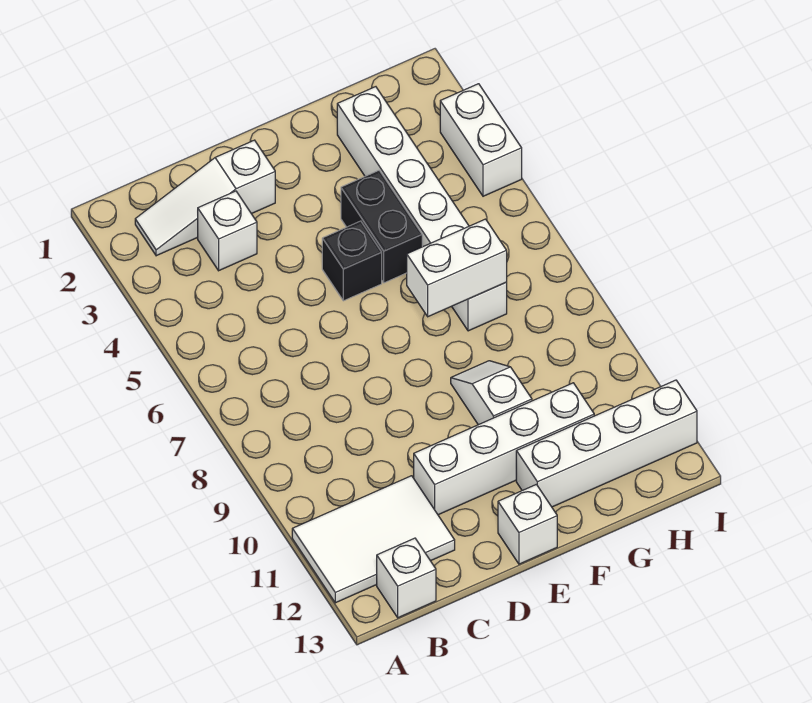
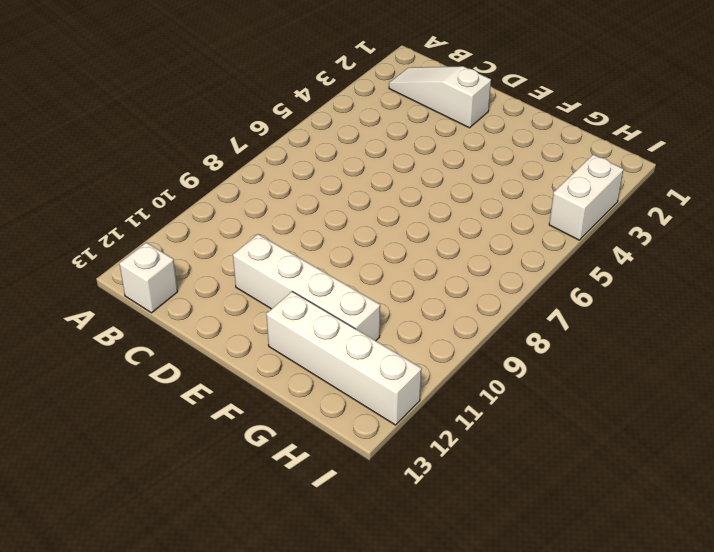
none -> white 2x3 tile [292,476,455,603]
none -> white 1x1 brick [198,191,257,271]
none -> black 1x1 brick [322,221,382,301]

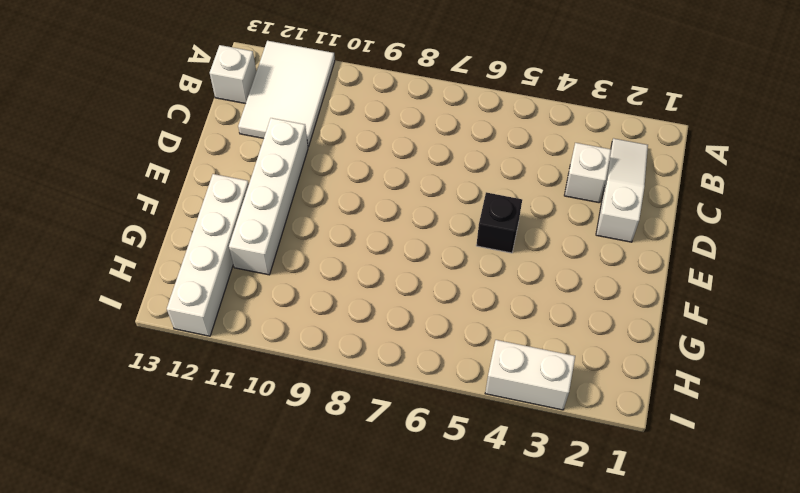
none -> white 1x1 brick [498,484,557,564]
none -> black 1x2 brick [341,171,422,283]
none -> white 1x2 slope [451,361,532,425]

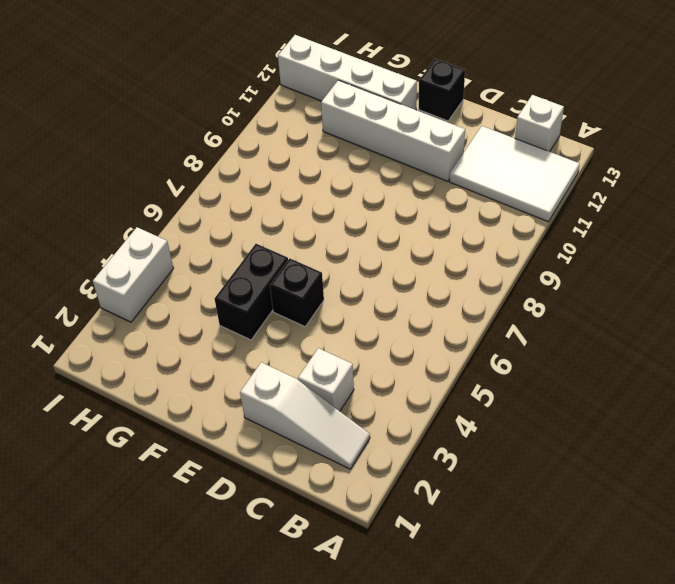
black 1x1 brick [419,59,465,121] -> white 1x1 brick [498,484,557,564]
none -> white 1x2 slope [451,361,532,425]
none -> white 1x6 brick [337,87,507,331]
none -> white 1x2 brick [407,219,507,317]

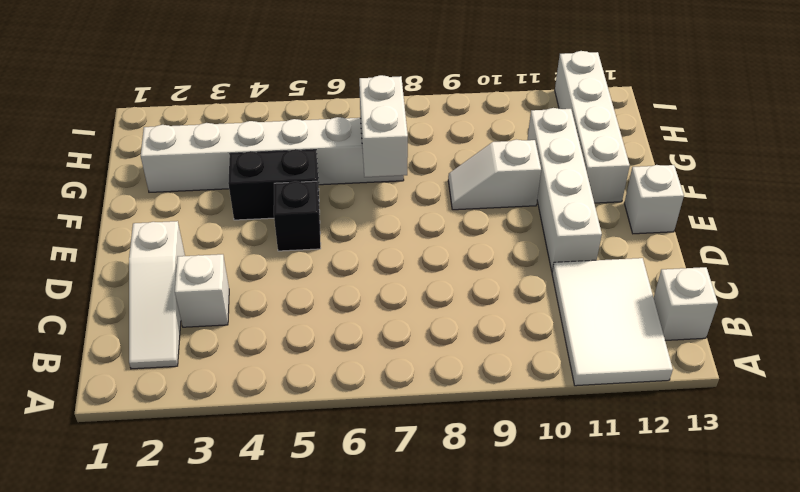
none -> white 1x2 brick [440,84,522,196]

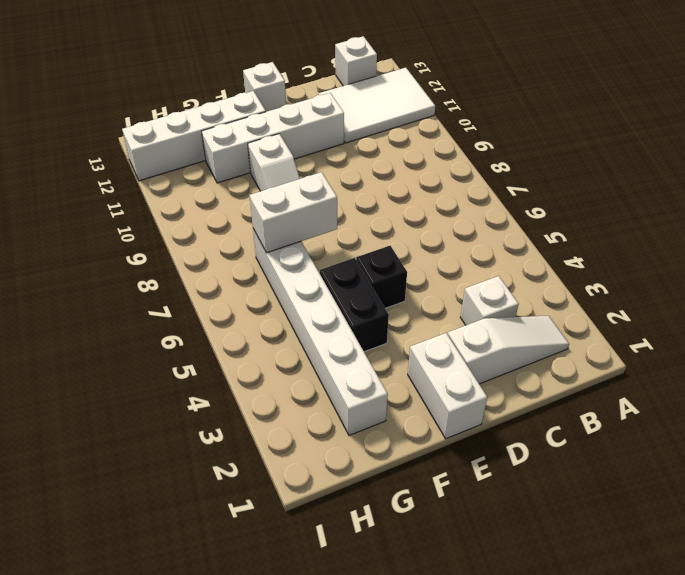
white 1x2 brick [408,333,487,439] -> white 1x2 brick moved to [440,84,522,196]

